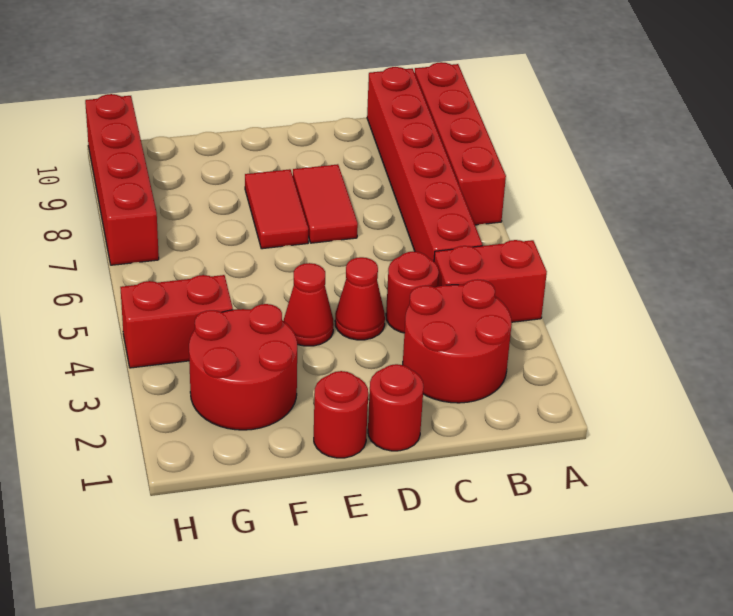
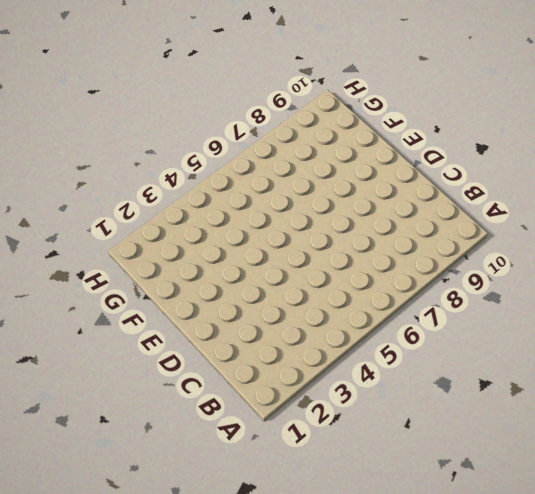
none -> red 1x2 brick [434,240,547,322]
none -> red 1x4 brick [415,62,506,225]
none -> red 2x2 round brick [403,279,512,403]

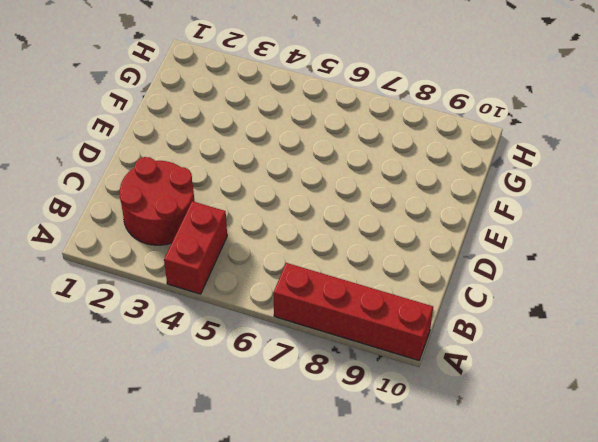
none -> red 1x6 brick [367,67,482,261]
none -> red 1x1 round brick [386,251,439,333]
none -> red 1x1 round brick [368,364,424,451]

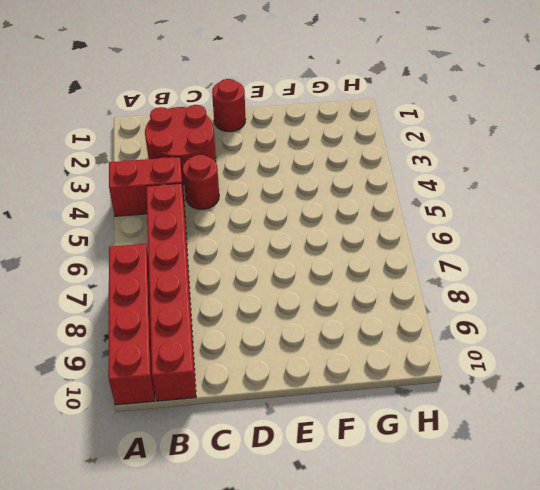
none -> red 1x1 cone [335,257,385,340]
none -> red 1x2 tile [293,164,358,243]
none -> red 1x1 round brick [314,371,368,458]

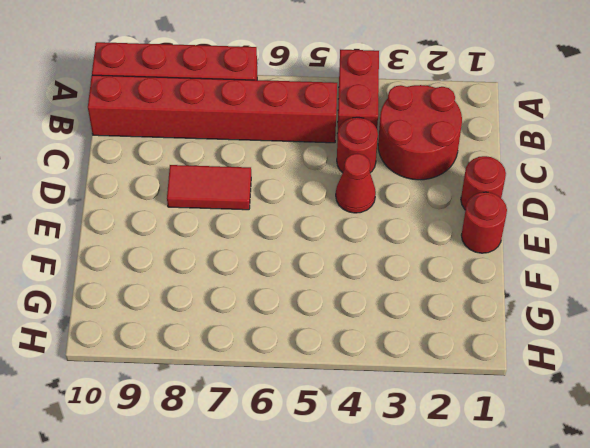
none -> red 1x1 cone [284,263,334,346]
none -> red 1x2 tile [245,169,308,249]
none -> red 2x2 round brick [189,304,297,430]

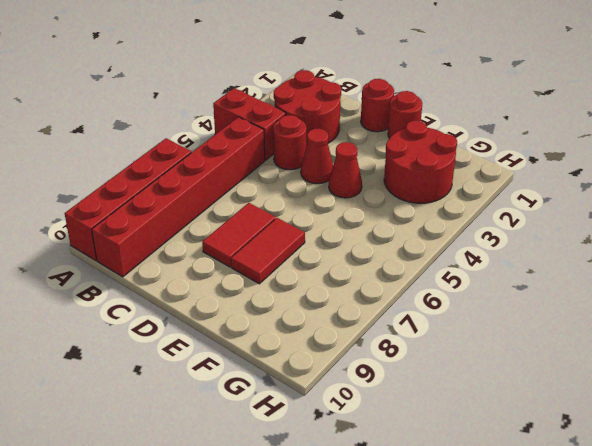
none -> red 1x2 brick [120,275,233,368]
none -> red 1x4 brick [85,94,159,265]

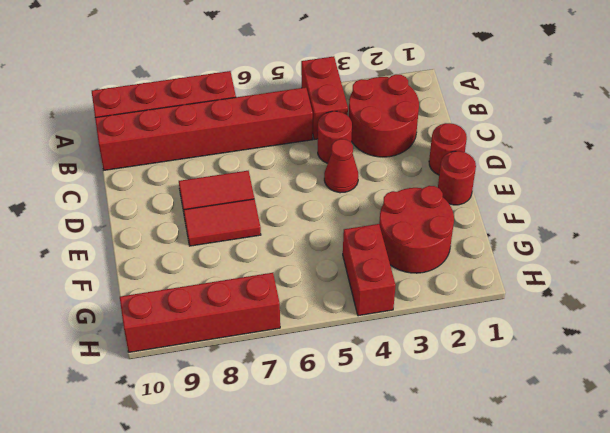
none -> red 1x1 cone [284,263,334,346]

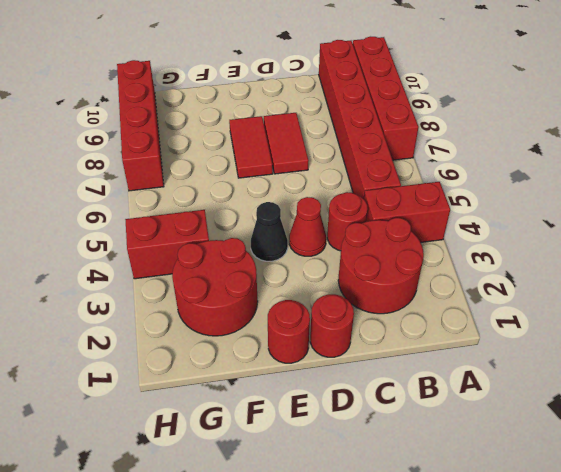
black 1x1 cone [251,202,288,261] -> red 1x1 cone [284,263,334,346]

